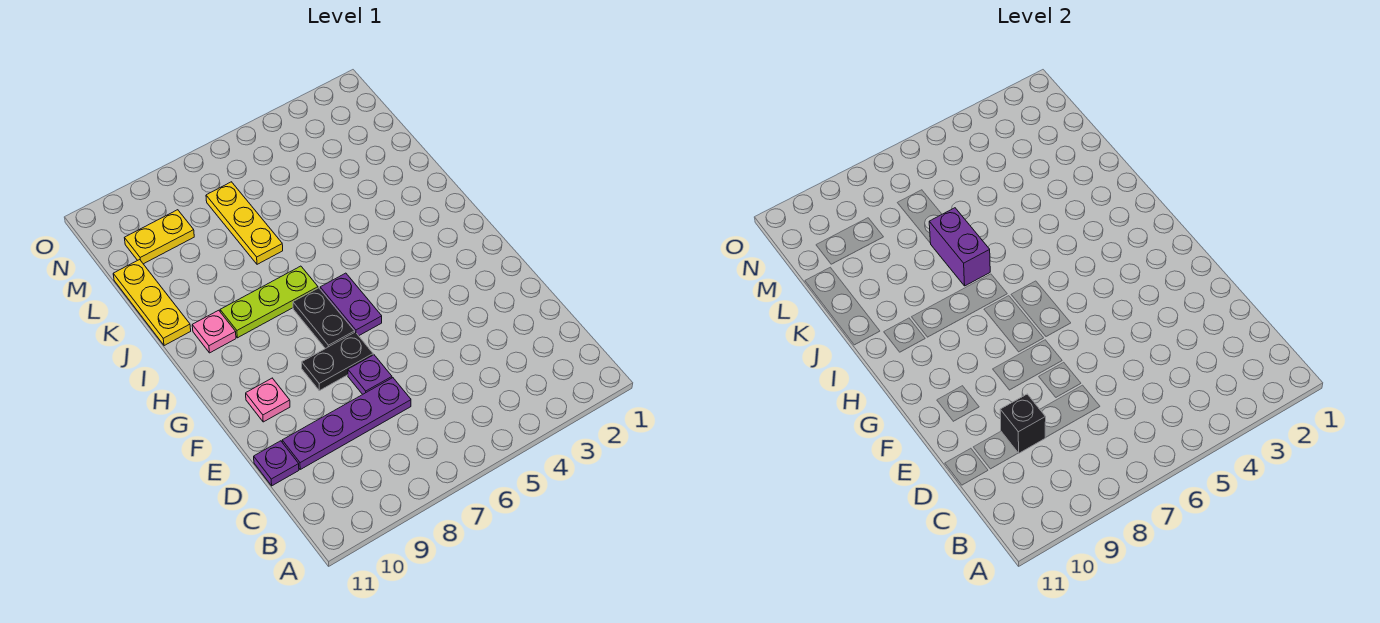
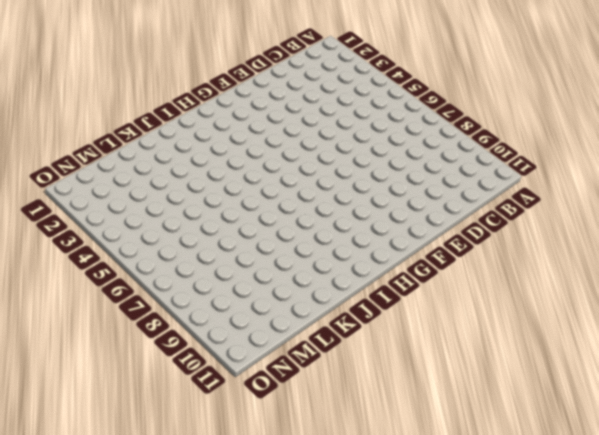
none -> purple 1x4 plate [282,378,411,469]
none -> purple 1x1 plate [254,441,299,486]
none -> purple 1x1 plate [348,355,392,394]

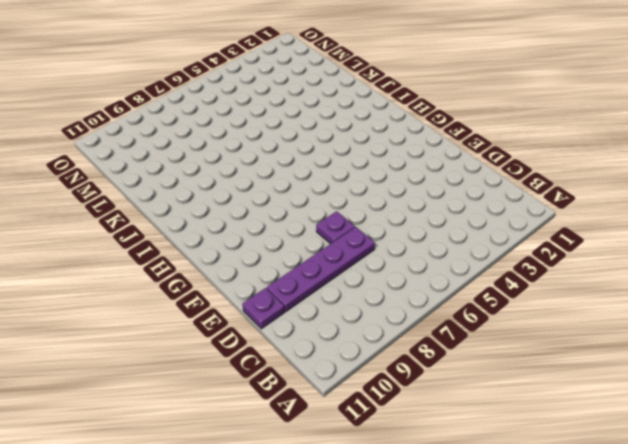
none -> black 1x2 plate [302,332,373,391]
none -> pink 1x1 plate [246,378,290,422]
none -> purple 1x2 plate [320,273,382,336]

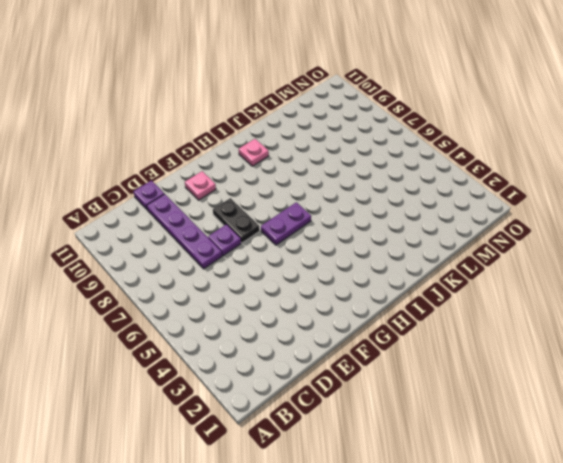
none -> black 1x2 plate [293,288,355,349]
none -> lime 1x3 plate [220,266,318,338]
none -> yellow 1x3 plate [113,260,191,346]

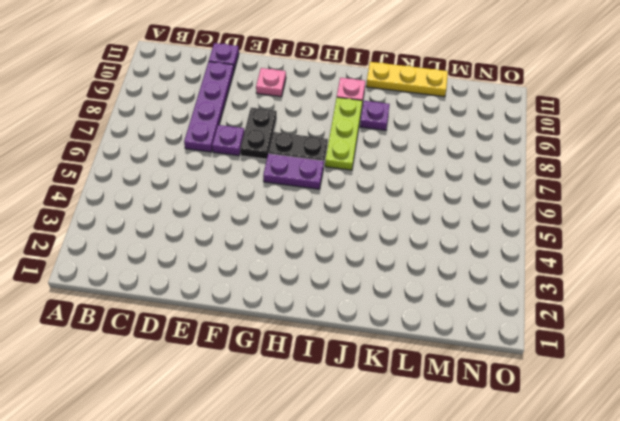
purple 1x1 plate [360,101,390,130] -> none
none -> yellow 1x3 plate [206,182,283,264]
none -> yellow 1x2 plate [125,210,194,264]
none -> black 1x1 brick [1000,394,1046,453]

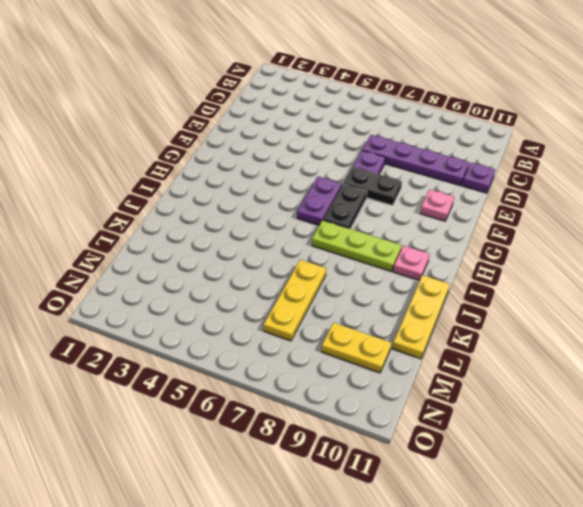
none -> black 1x1 brick [1000,394,1046,453]
none -> purple 1x2 brick [929,208,990,286]

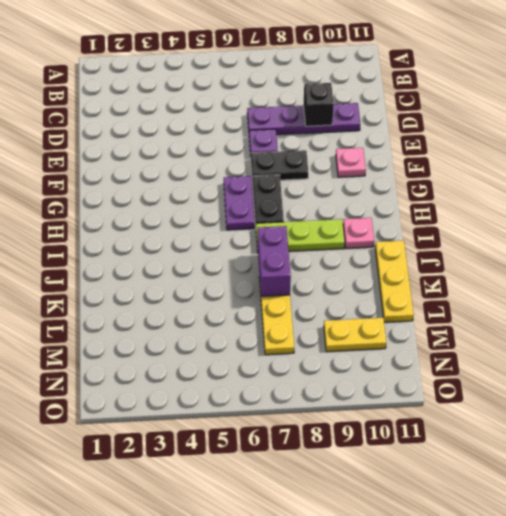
none -> purple 1x1 plate [254,441,299,486]

